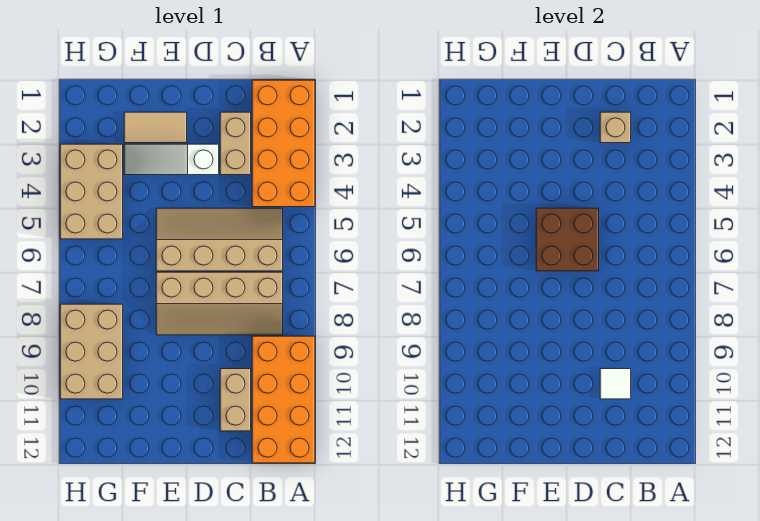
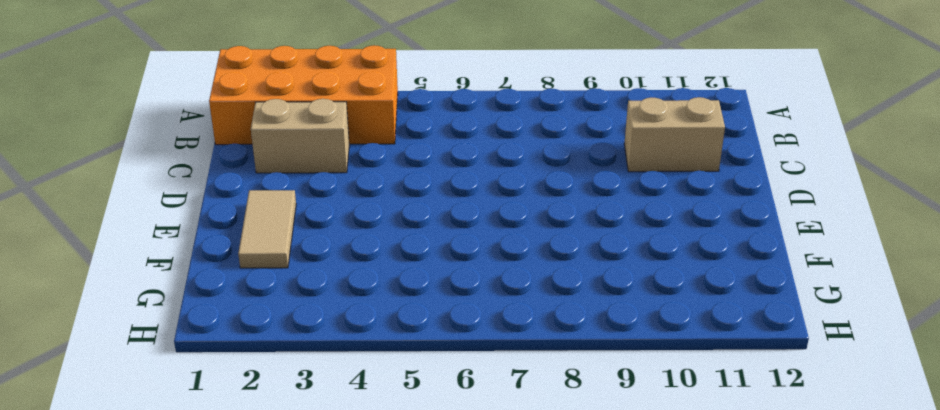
none -> orange 2x4 brick [252,336,315,463]
none -> tan 2x4 slope [156,208,283,271]
none -> tan 2x4 slope [156,272,283,335]

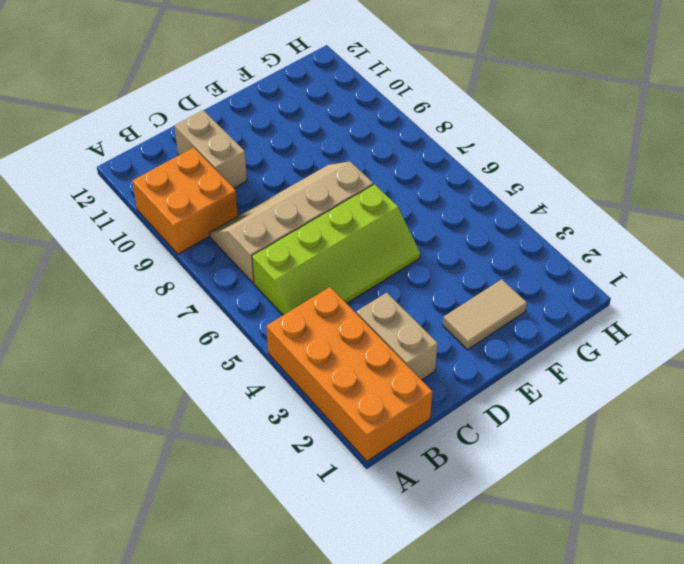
orange 2x2 brick [132,147,238,254] -> orange 2x4 brick [252,336,315,463]
lime 2x4 slope [252,184,420,315] -> tan 2x4 slope [156,208,283,271]
none -> white 1x3 slope [124,144,219,175]
none -> tan 2x3 brick [60,144,123,239]
none -> tan 2x3 brick [60,304,123,399]

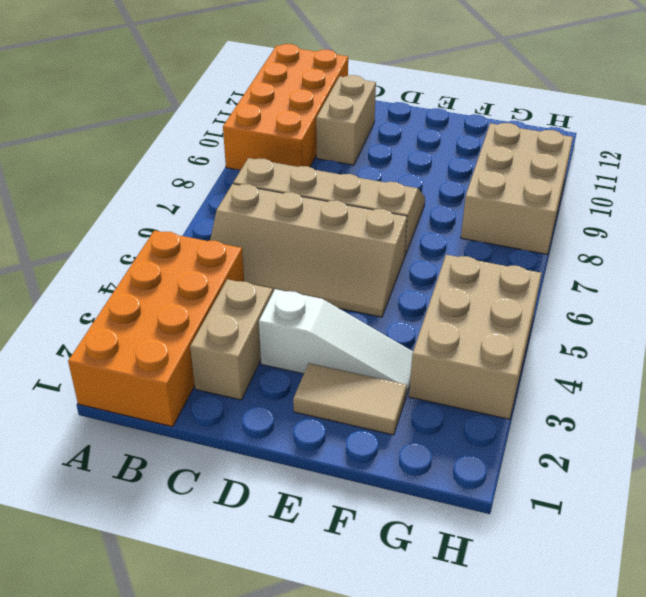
none -> tan 1x1 brick [600,112,631,143]
none -> white 1x1 tile [600,369,631,399]
none -> brown 2x2 brick [536,208,599,271]

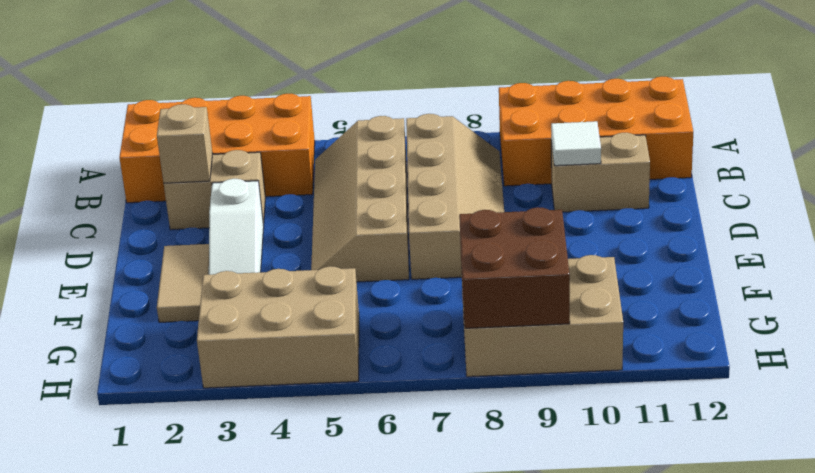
brown 2x2 brick [459,207,570,328] -> brown 2x2 brick moved to [536,208,599,271]

